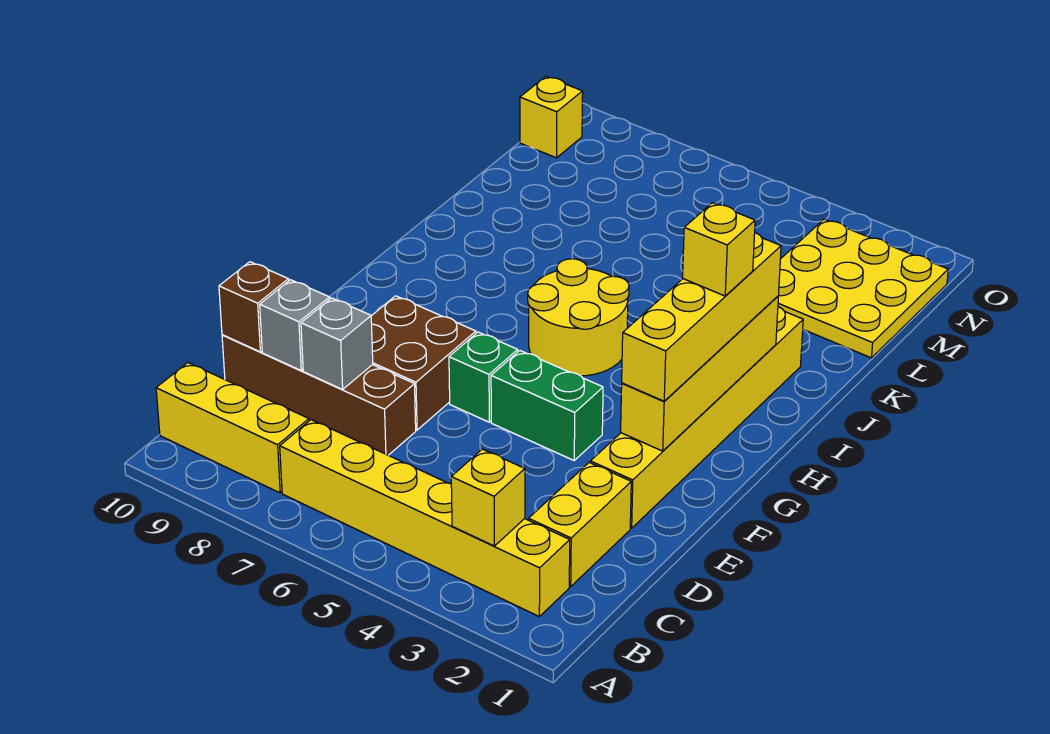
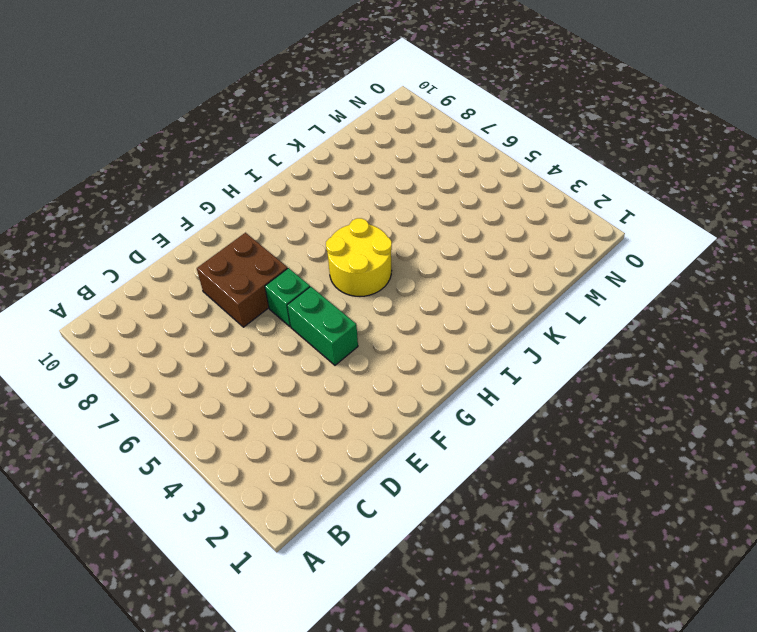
none -> yellow 1x6 brick [280,420,570,616]
none -> yellow 1x3 brick [156,363,309,493]
none -> yellow 1x2 brick [529,463,631,587]

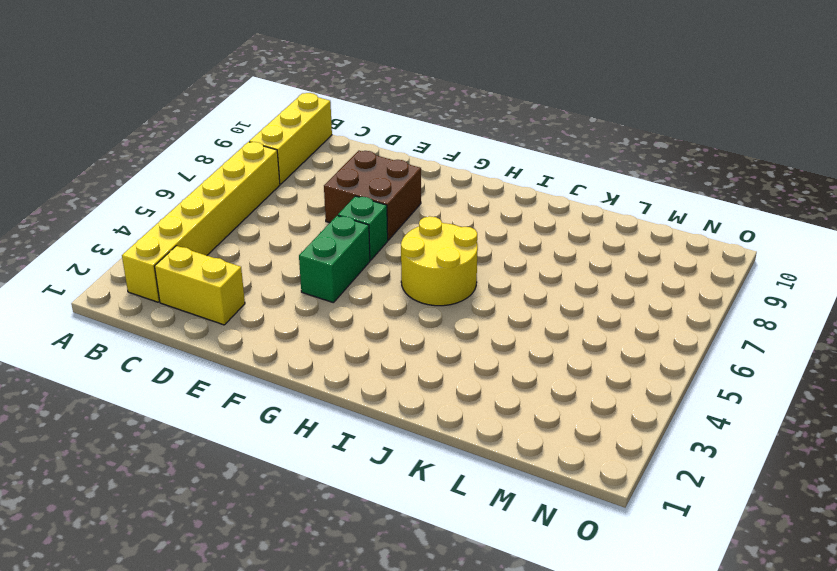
none -> brown 1x4 brick [222,335,416,455]
none -> yellow 1x6 brick [590,307,803,528]
none -> yellow 3x3 plate [778,219,948,358]

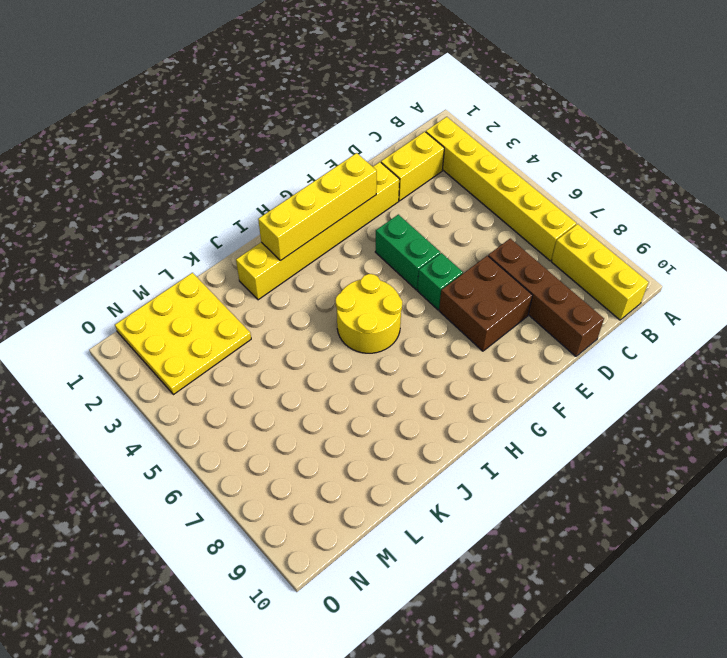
none -> yellow 1x1 brick [520,77,583,158]
none -> yellow 1x1 brick [451,449,525,546]
none -> grey 1x1 brick [301,298,373,389]

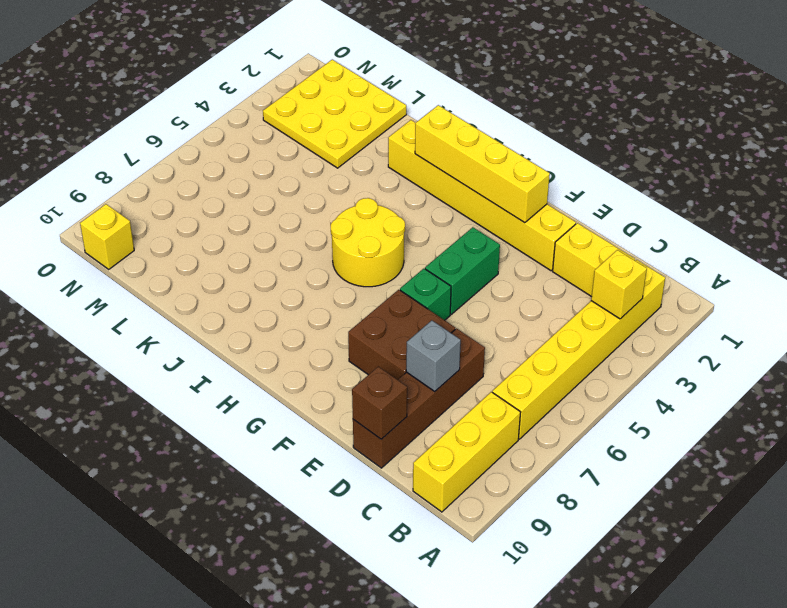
none -> grey 1x1 brick [260,280,330,370]
none -> yellow 1x4 brick [622,233,781,401]
none -> yellow 1x1 brick [683,203,755,296]

